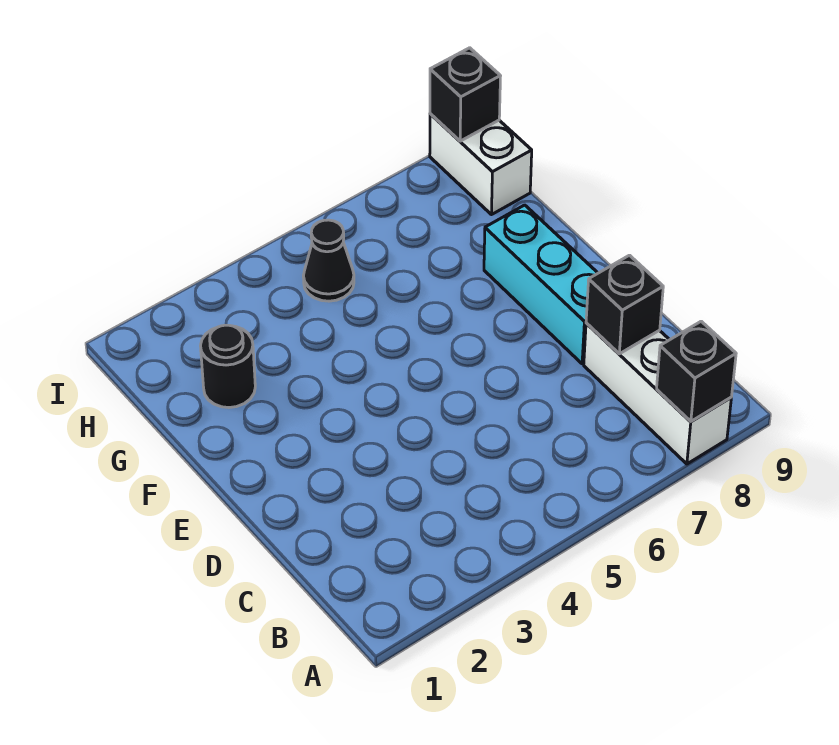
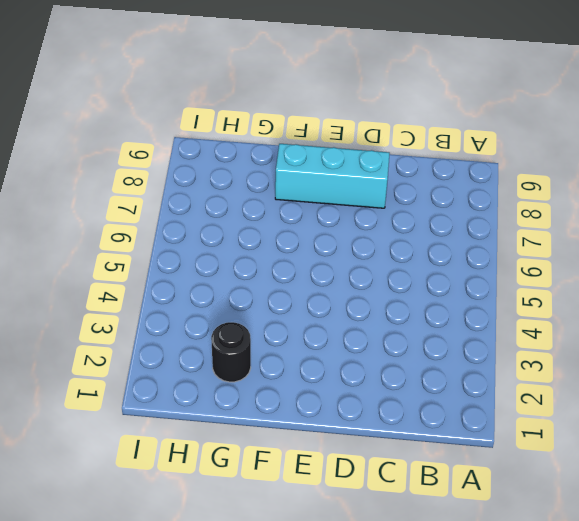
none -> white 1x3 brick [584,323,731,464]
none -> black 1x1 cone [303,220,354,301]

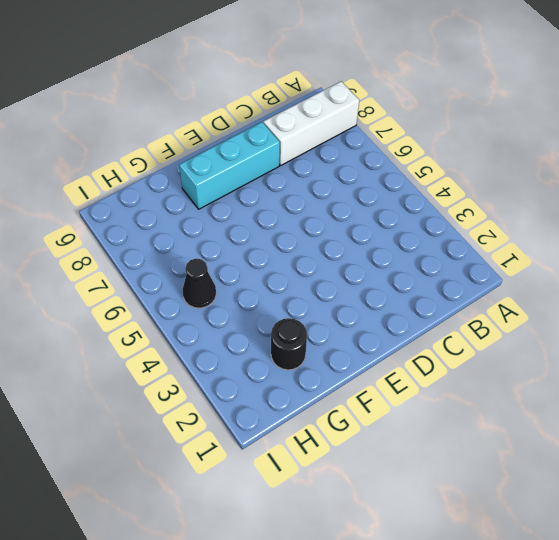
none -> white 1x2 brick [430,114,532,215]
none -> black 1x1 brick [657,321,736,421]

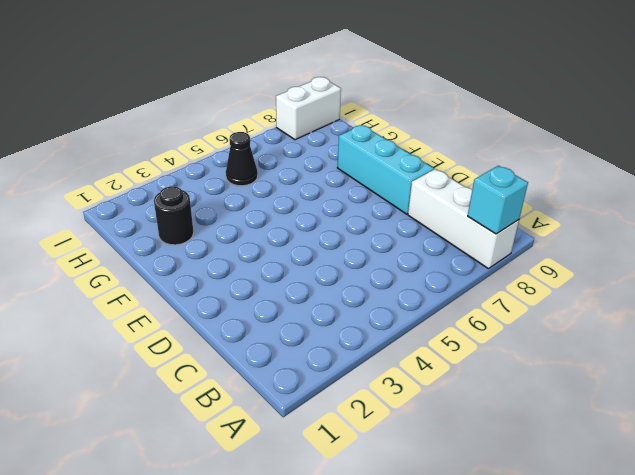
cyan 1x1 brick [468,166,528,234] -> black 1x1 brick [657,321,736,421]
white 1x2 brick [276,77,341,140] -> white 1x2 brick turned to [430,114,532,215]
none -> black 1x1 brick [586,255,663,354]
none -> black 1x1 brick [430,48,500,141]

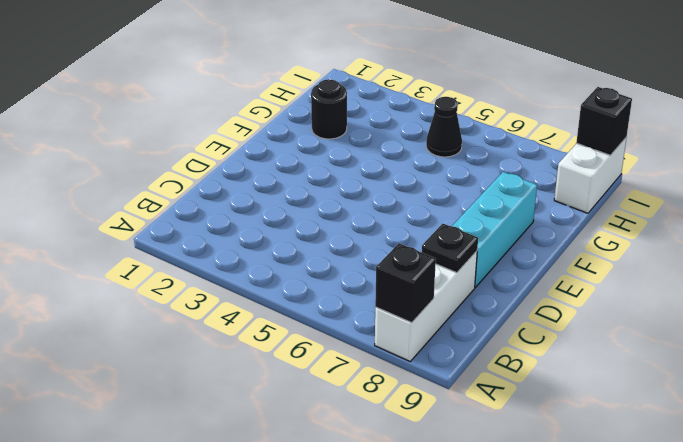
black 1x1 plate [422,224,478,273] -> black 1x1 brick [586,255,663,354]

